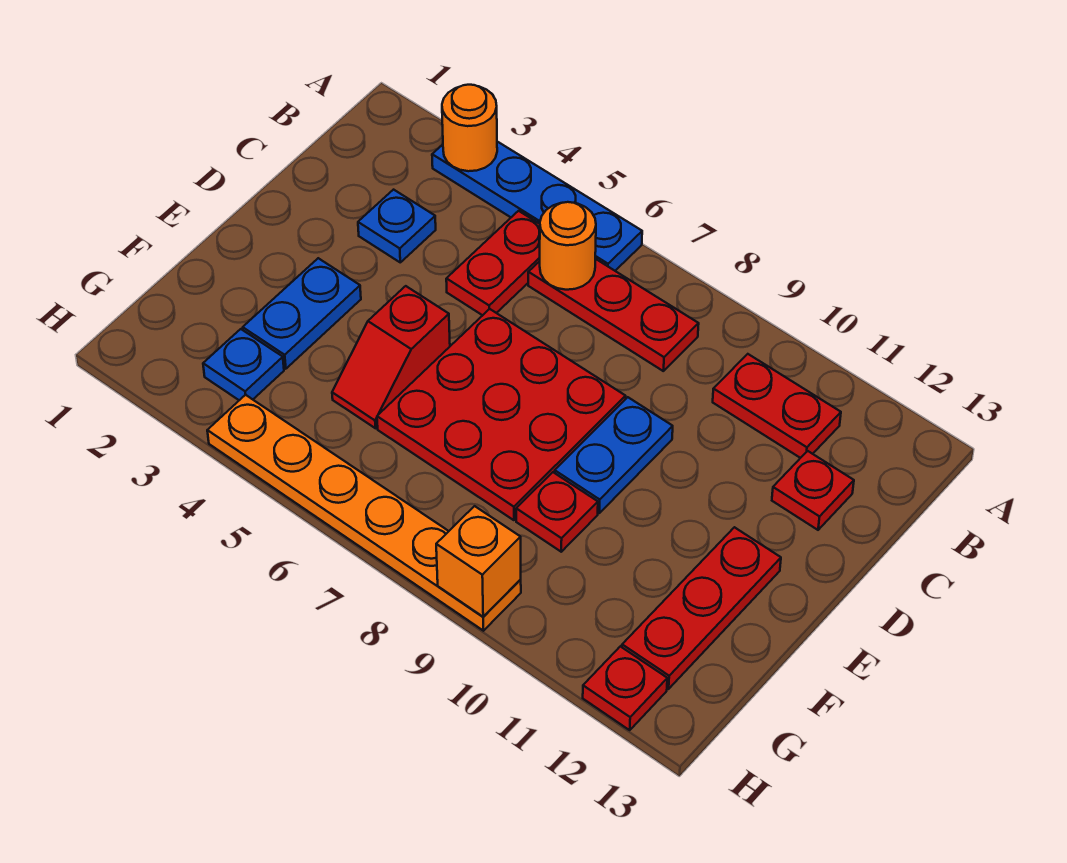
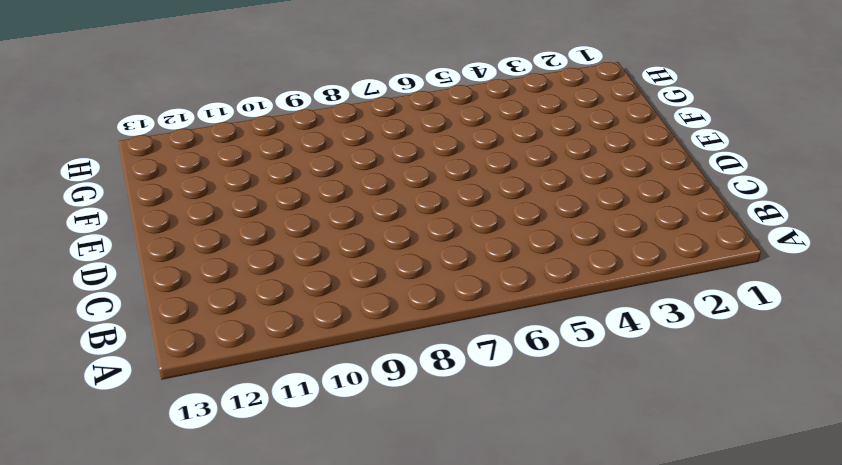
none -> blue 1x4 plate [432,142,642,271]
none -> red 1x2 plate [446,211,540,315]
none -> red 1x3 plate [528,259,699,371]

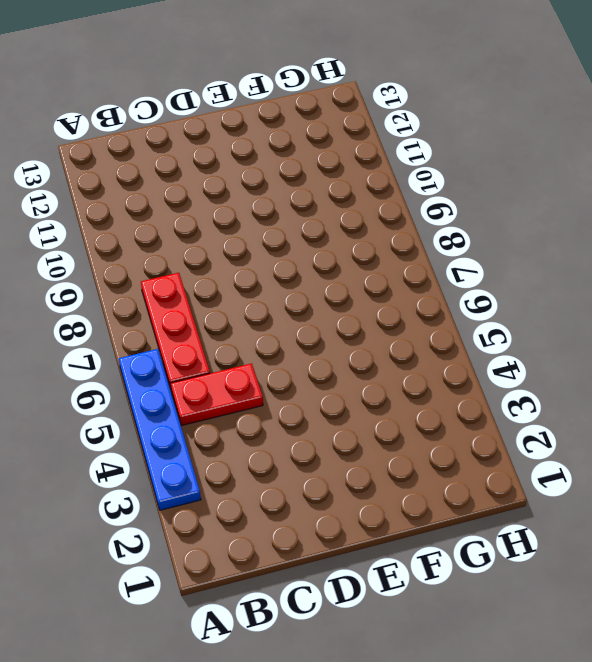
none -> red 1x2 plate [713,354,841,458]
none -> blue 1x1 plate [358,190,436,262]
none -> red 1x1 plate [772,451,854,530]

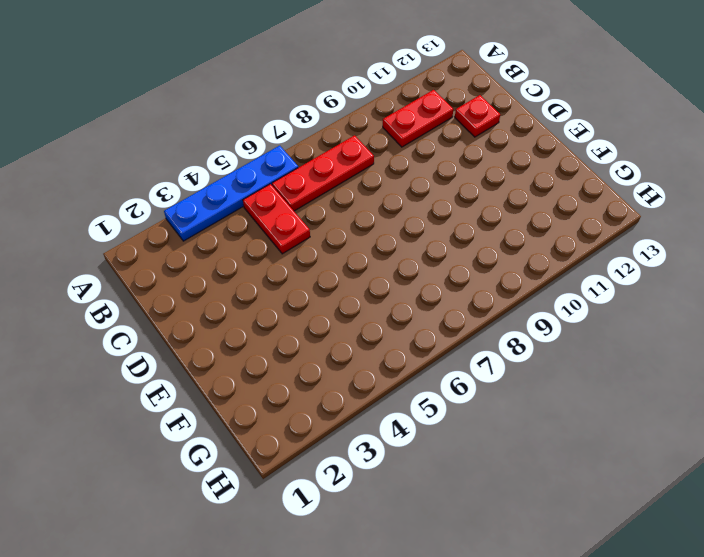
none -> blue 1x1 plate [358,190,436,262]
none -> red 3x3 plate [377,309,626,520]
none -> blue 1x2 plate [555,397,673,513]

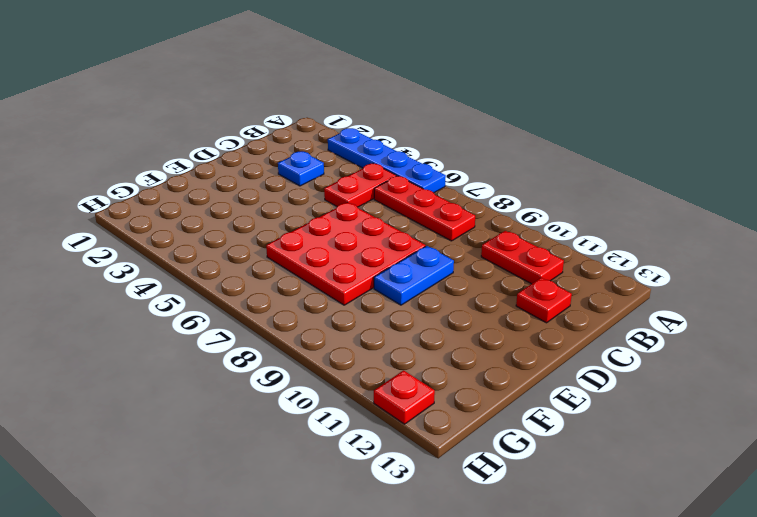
none -> blue 1x2 plate [243,258,361,369]
none -> red 1x2 slope [332,286,450,428]
none -> red 1x3 plate [622,527,781,689]

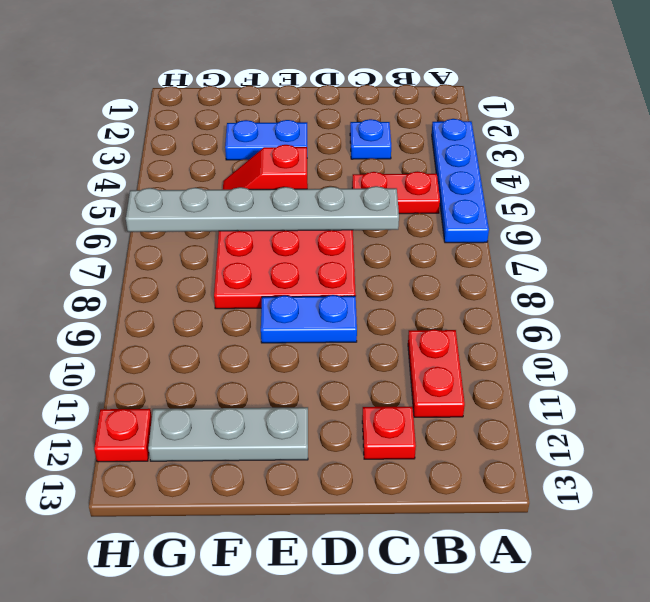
grey 1x6 plate [126,186,399,232] -> none
grey 1x3 plate [148,407,308,461] -> red 1x3 plate [622,527,781,689]
none -> red 1x3 plate [528,259,699,371]
none -> red 1x1 plate [516,472,598,552]
none -> blue 1x1 plate [203,329,284,400]

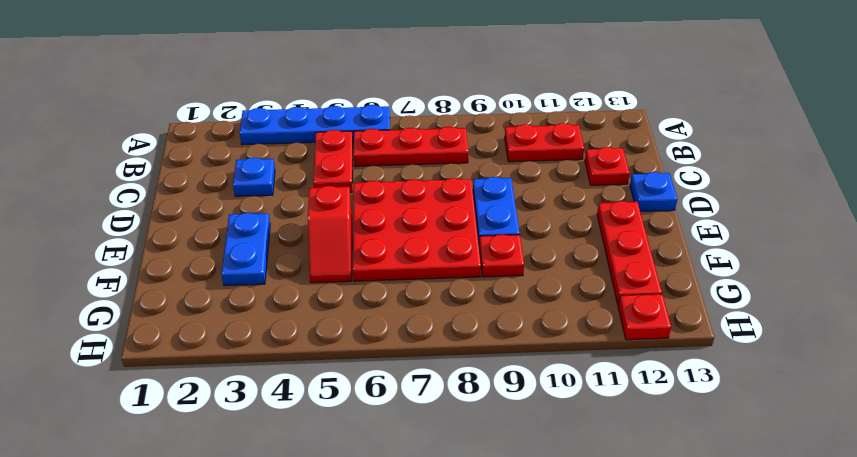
blue 1x1 plate [630,172,677,212] -> blue 1x1 plate moved to [203,329,284,400]
none -> orange 1x6 plate [207,395,521,631]
none -> orange 1x1 round brick [442,85,497,171]
none -> orange 1x1 round brick [540,202,596,290]

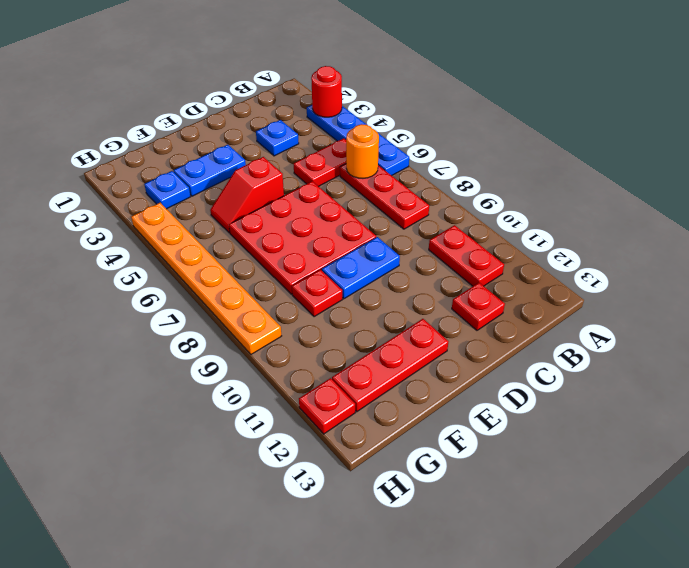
red 1x1 round brick [311,66,342,117] -> orange 1x1 round brick [442,85,497,171]
none -> orange 1x1 brick [436,506,521,617]

